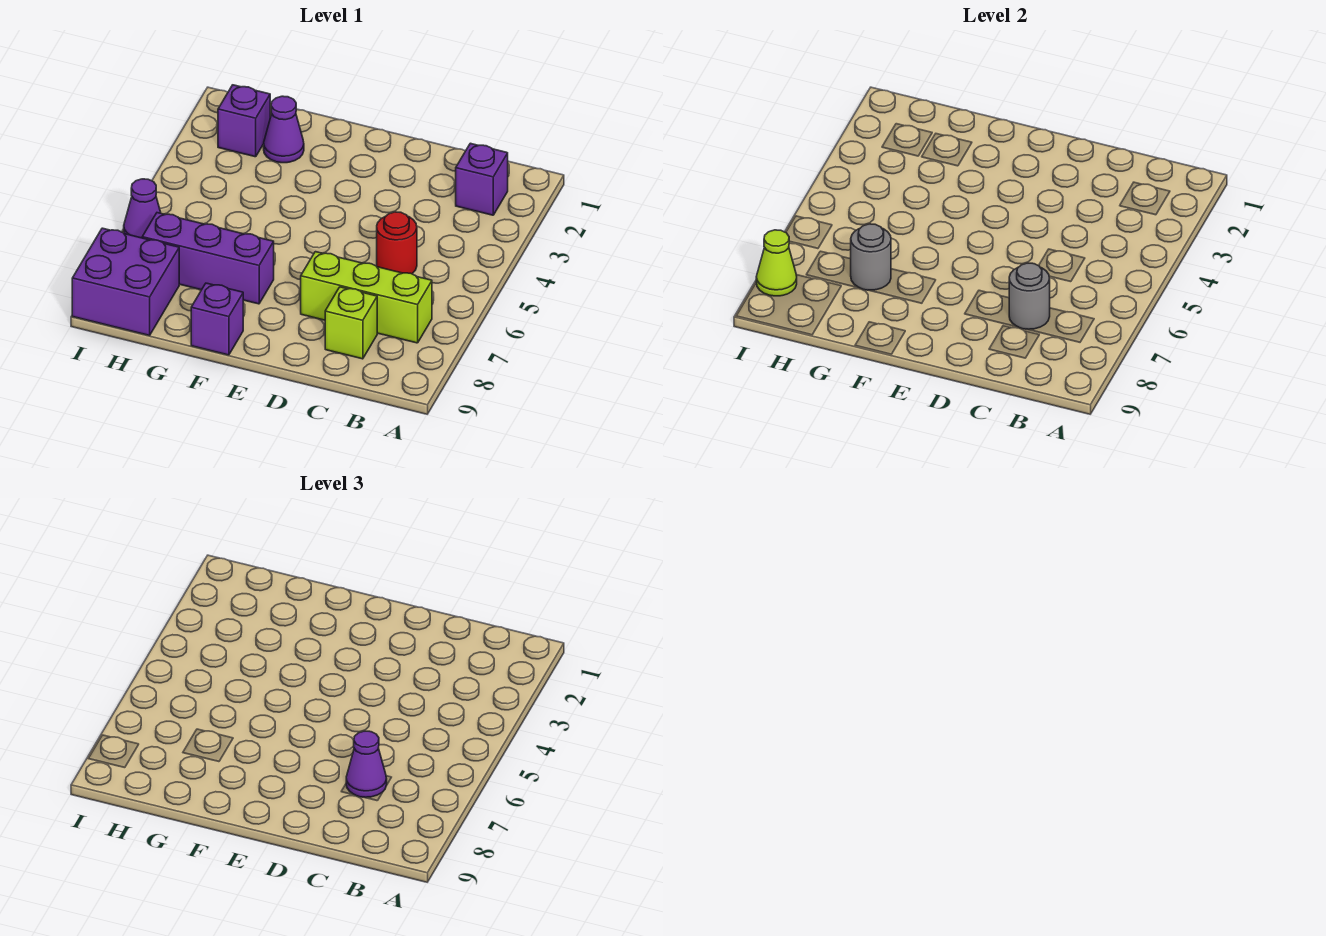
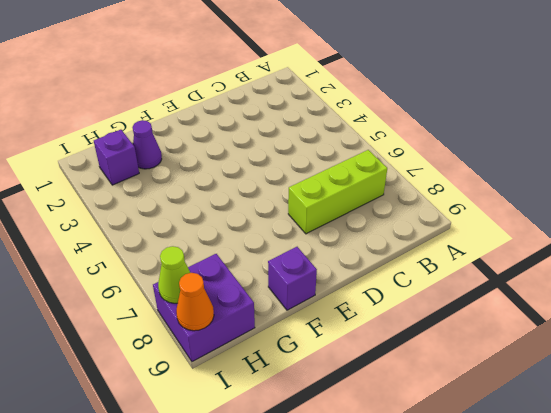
orange 1x1 cone [176,273,214,331] -> none
none -> purple 1x1 brick [456,143,508,215]
none -> red 1x1 round brick [377,212,417,274]
none -> lime 1x1 brick [325,287,377,359]

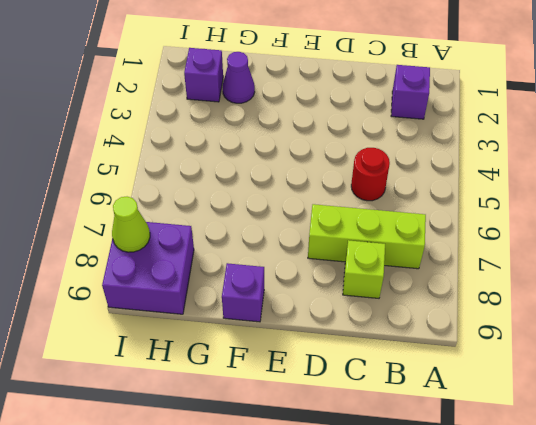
none -> purple 1x3 brick [142,213,274,304]
none -> purple 1x1 cone [124,179,161,238]
none -> grey 1x1 round brick [1009,263,1050,329]

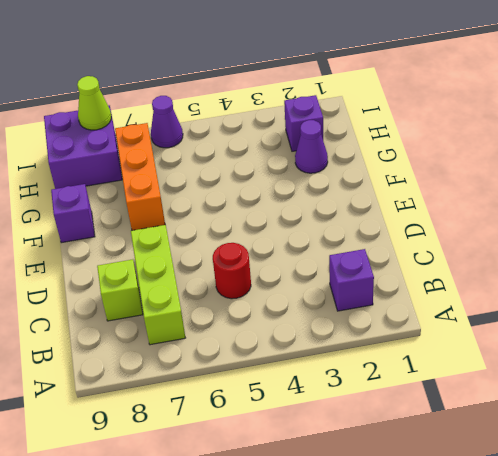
orange 1x3 brick [115,123,165,230] -> purple 1x3 brick [142,213,274,304]
none -> grey 1x1 round brick [1009,263,1050,329]
none -> grey 1x1 round brick [851,224,891,290]
none -> purple 1x1 cone [346,731,387,797]

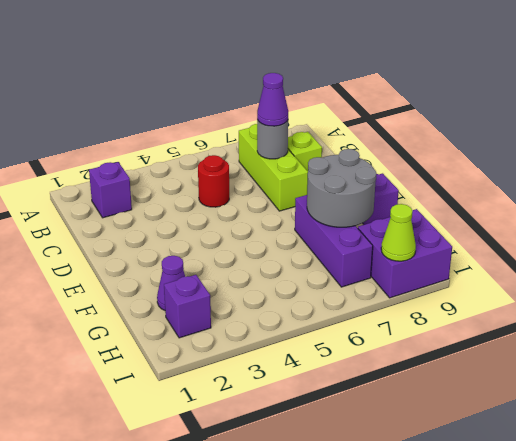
grey 2x2 round brick [307,149,377,227] -> grey 1x1 round brick [851,224,891,290]
none -> purple 1x1 cone [124,179,161,238]

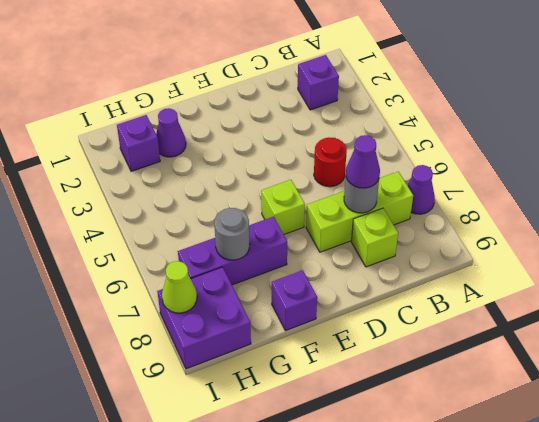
purple 1x1 cone [407,165,435,214] -> purple 1x1 cone moved to [124,179,161,238]
lime 1x1 brick [261,180,305,234] -> none

